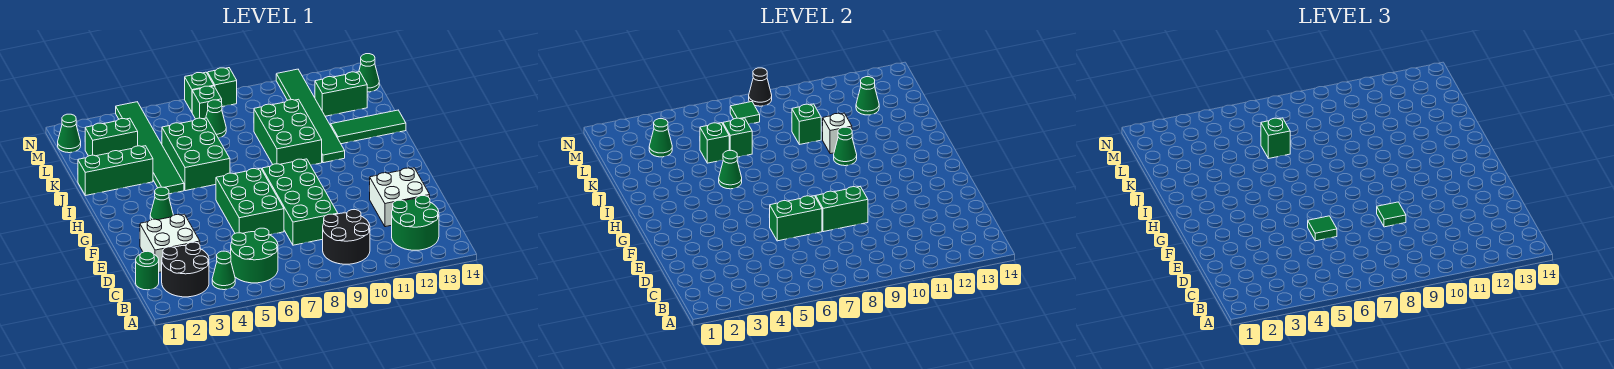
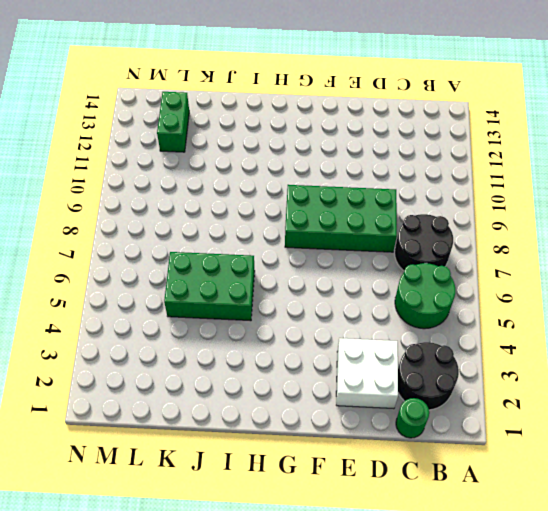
black 2x2 round brick [395,214,453,271] -> black 2x2 round brick moved to [323,210,370,264]
none -> green 1x1 cone [212,251,235,290]
none -> green 2x2 round brick [392,196,439,250]
none -> white 2x2 brick [369,168,430,227]
none -> green 2x3 brick [216,168,284,235]

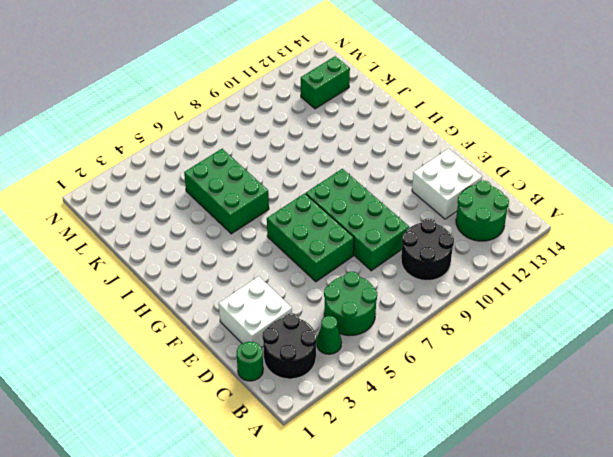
none -> green 1x1 cone [150,187,173,220]
none -> green 1x6 tile [116,102,184,194]
none -> green 2x3 brick [254,99,322,165]
none -> green 1x6 tile [276,69,345,163]

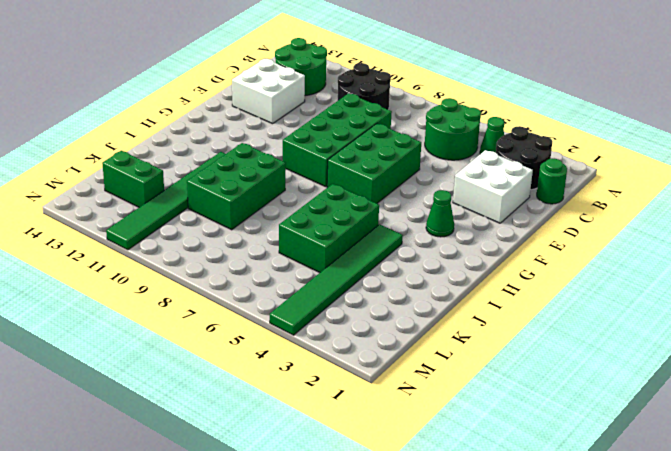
none -> green 1x3 brick [78,146,153,196]
none -> green 1x3 tile [331,110,406,144]
none -> green 1x2 brick [85,118,138,156]
none -> green 1x1 cone [206,100,226,138]

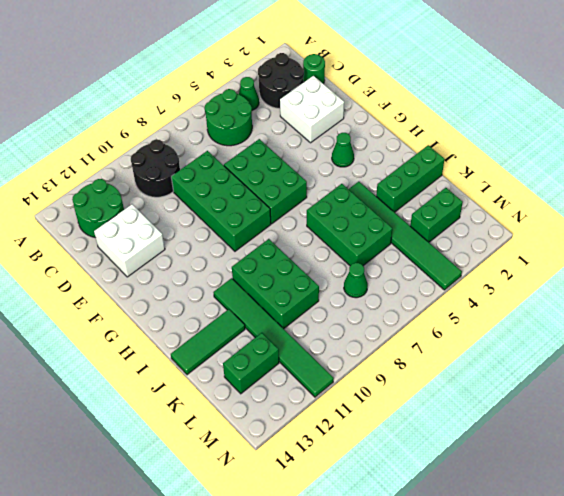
none -> green 1x1 cone [58,114,81,153]
none -> green 1x1 brick [192,86,222,119]
none -> green 1x1 cone [359,54,379,92]
none -> green 1x1 brick [185,72,214,112]

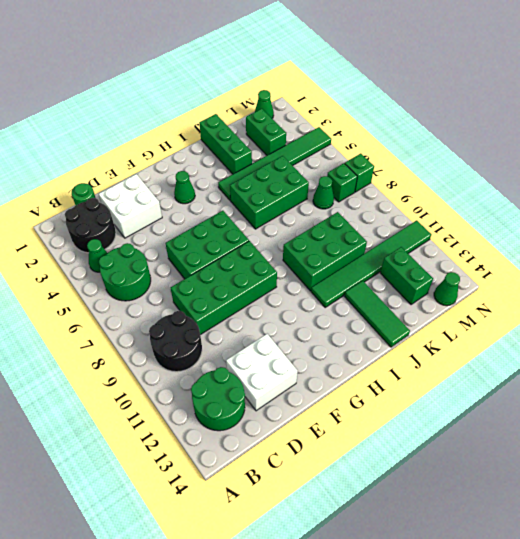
none -> green 1x1 brick [208,68,237,107]
none -> green 1x2 brick [770,196,822,241]
none -> green 1x2 brick [816,186,868,232]
none -> green 1x1 cone [719,150,742,189]

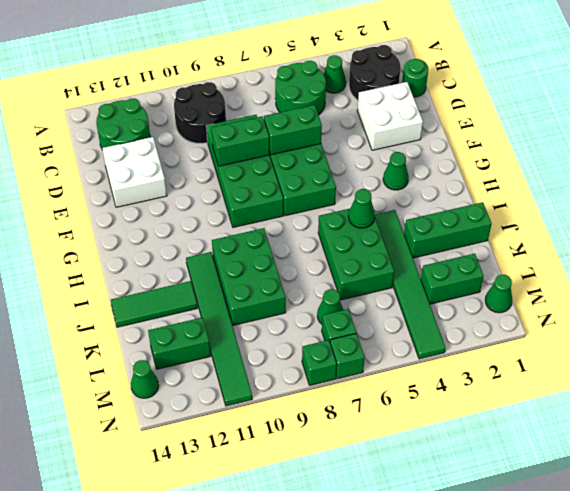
none -> green 1x1 cone [834,127,857,166]
none -> white 1x1 brick [822,113,852,154]
none -> green 1x1 brick [700,123,729,163]
none -> green 1x1 brick [723,118,752,157]

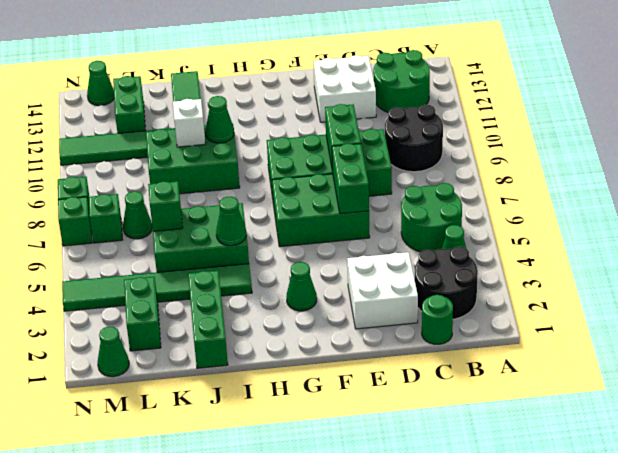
none -> green 1x1 brick [700,123,729,163]
none -> green 1x1 brick [792,104,821,145]
none -> green 1x1 cone [649,119,672,157]
none -> green 1x1 cone [856,77,879,115]

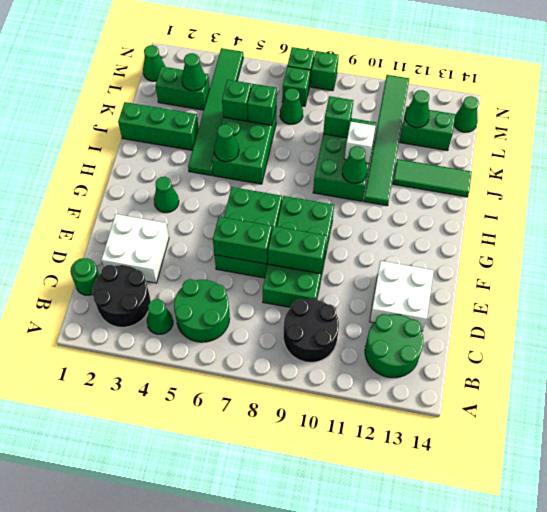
none -> green 1x1 tile [730,102,760,124]
none -> black 1x1 cone [749,68,772,106]
none -> green 1x1 tile [1308,216,1337,241]
none -> green 1x1 tile [1377,202,1406,227]

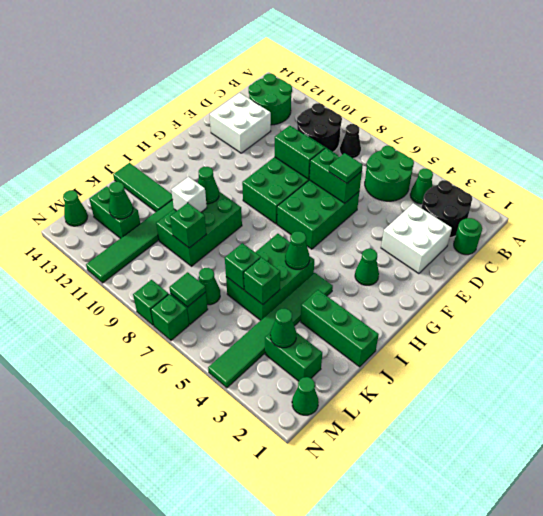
black 1x1 cone [340,124,361,158] -> black 1x1 cone moved to [749,68,772,106]
none -> green 1x1 tile [1377,202,1406,227]
none -> green 1x1 brick [1261,118,1290,159]

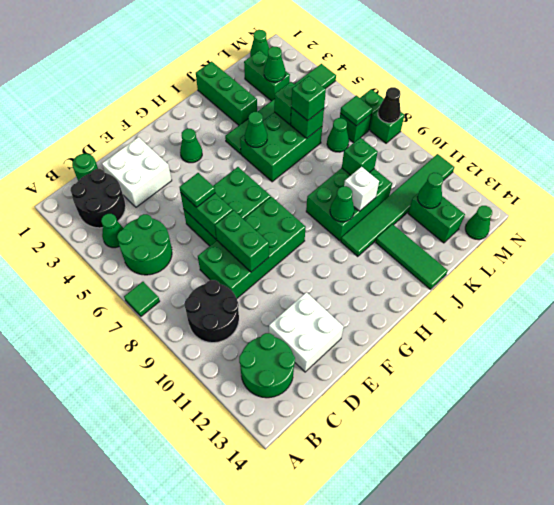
green 1x1 tile [124,282,160,316] -> green 1x1 tile moved to [1377,202,1406,227]

